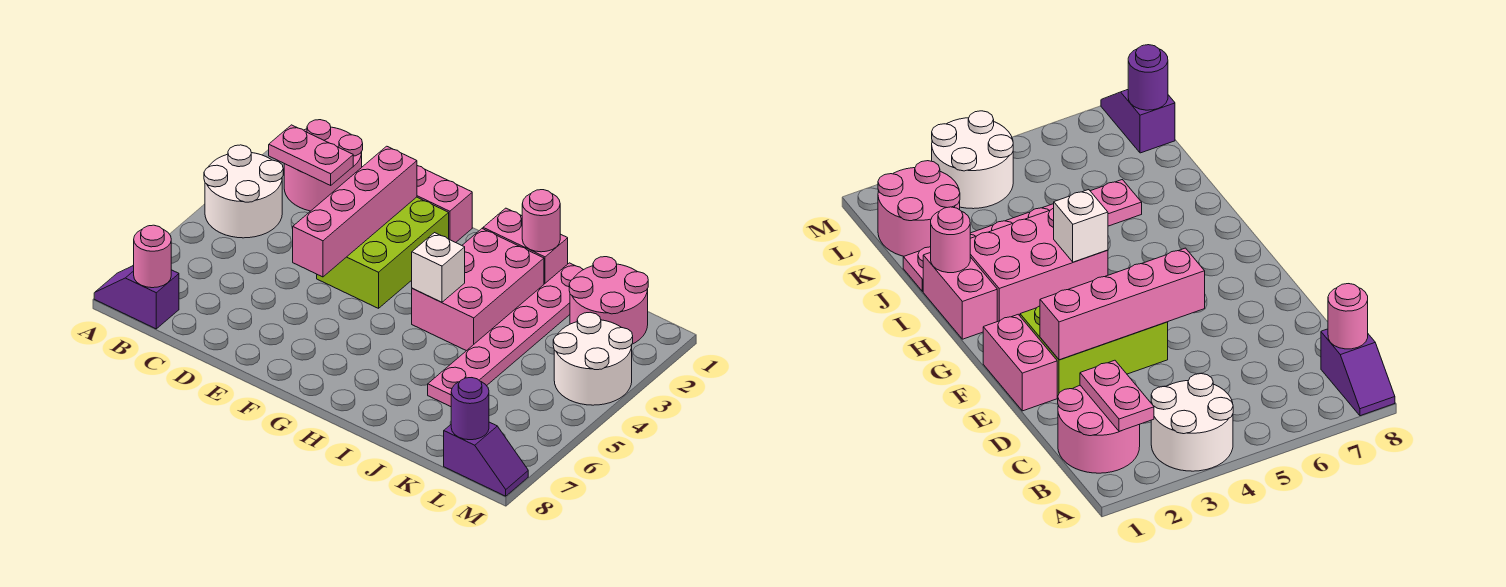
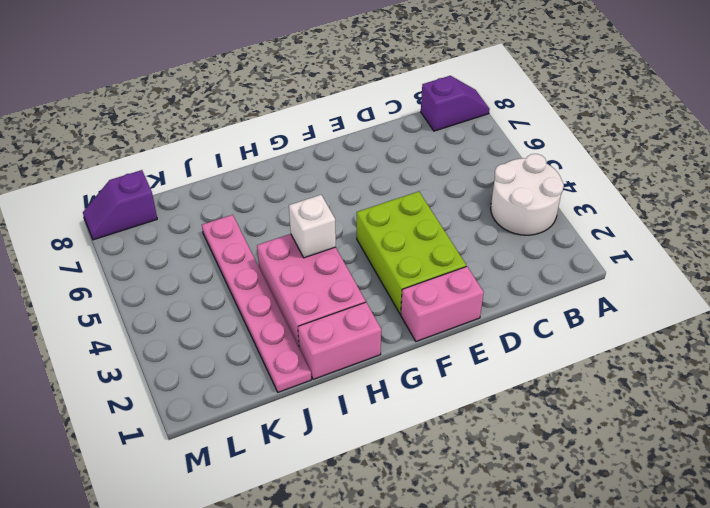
none -> pink 2x2 round brick [284,120,363,211]
none -> pink 2x2 round brick [569,257,648,344]
none -> white 2x2 round brick [553,312,633,405]

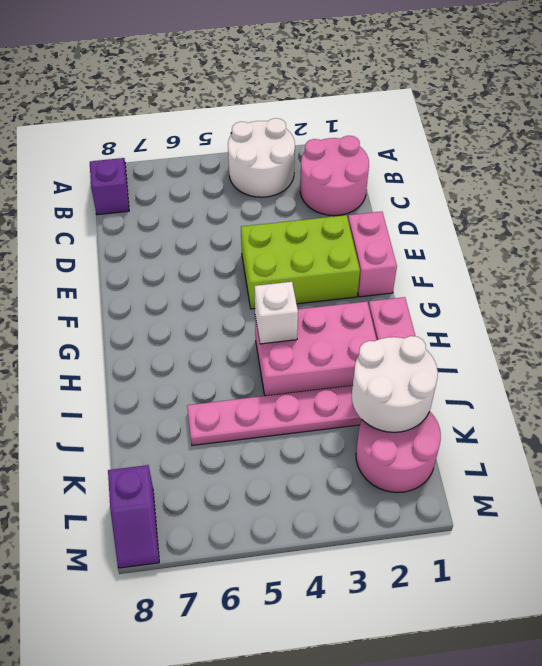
white 2x2 round brick [352,336,438,432] -> white 2x2 round brick moved to [553,312,633,405]
none -> pink 1x2 plate [269,125,353,185]
none -> pink 1x1 round brick [134,225,171,288]
none -> pink 1x4 brick [293,146,417,277]

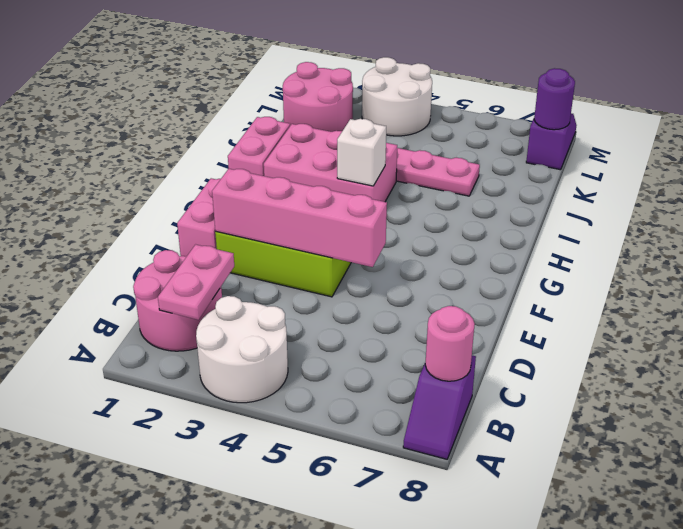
none -> pink 1x1 round brick [522,190,560,252]

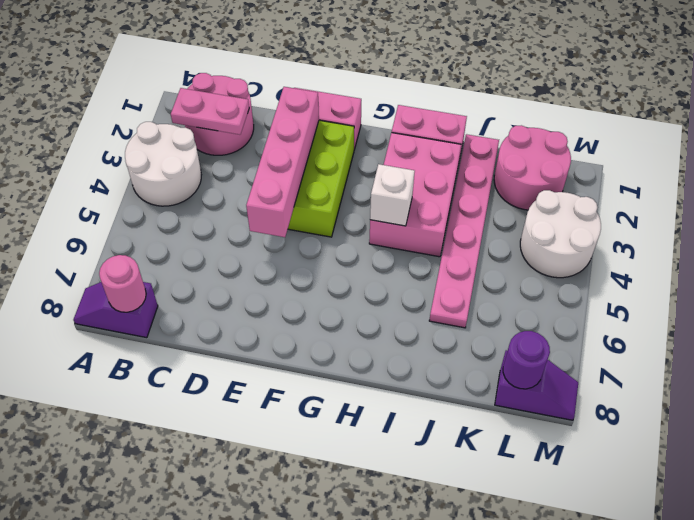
none -> pink 1x1 round brick [522,190,560,252]

